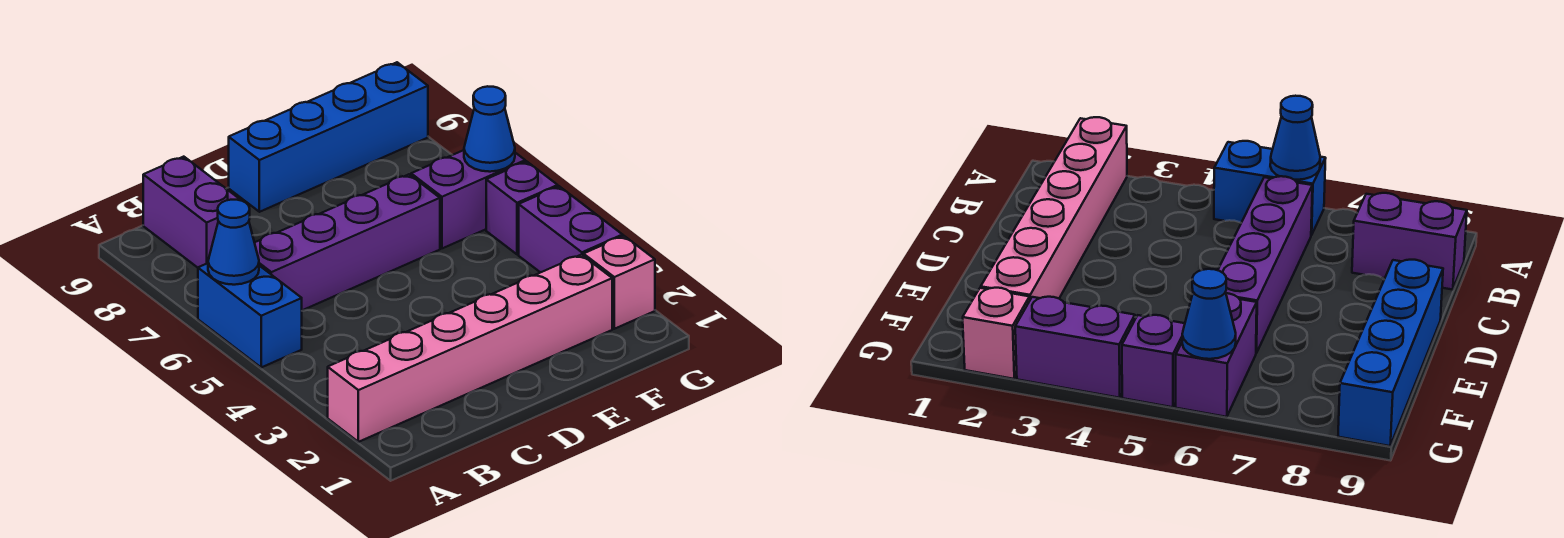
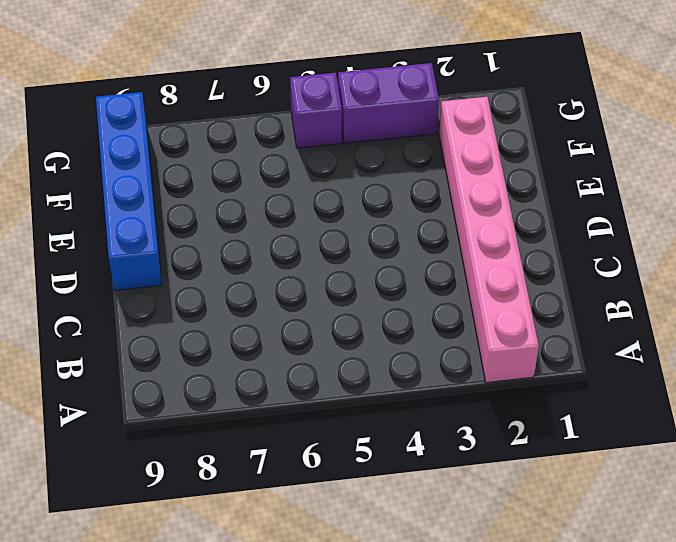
none -> blue 1x2 brick [198,263,302,367]
none -> purple 1x4 brick [255,174,440,310]

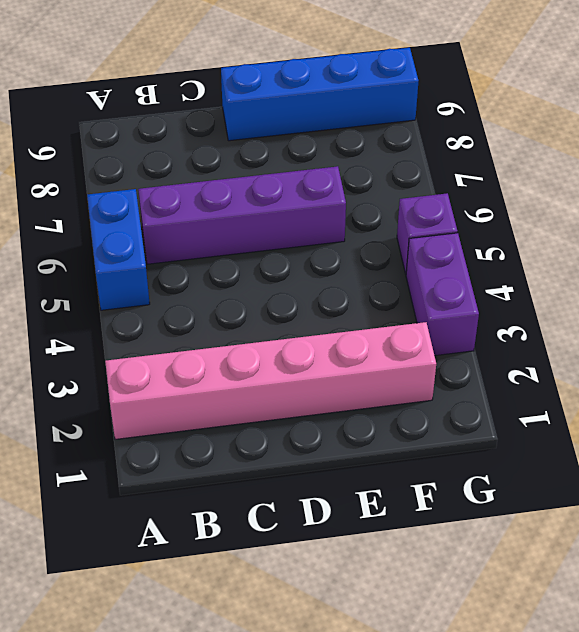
none -> purple 1x2 brick [143,157,240,268]
none -> purple 1x2 brick [411,150,525,248]

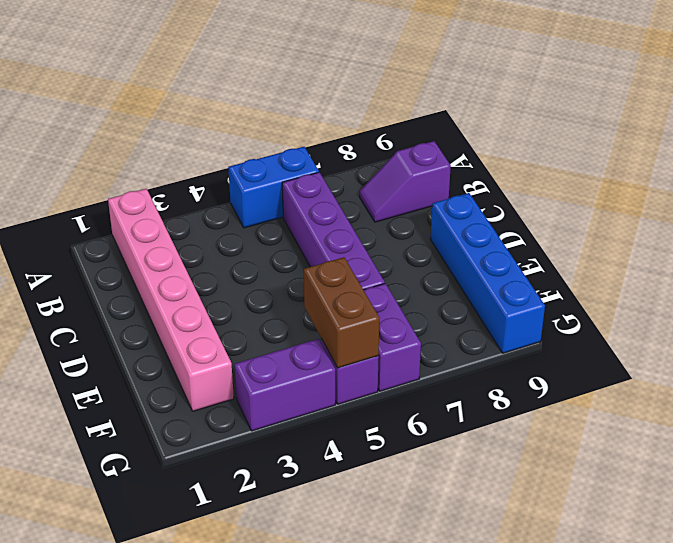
purple 1x2 slope [360,141,451,222] -> purple 1x2 brick [143,157,240,268]
brown 1x2 brick [304,257,379,368] -> none
none -> pink 1x1 brick [583,236,655,329]
none -> blue 1x1 cone [208,200,259,285]

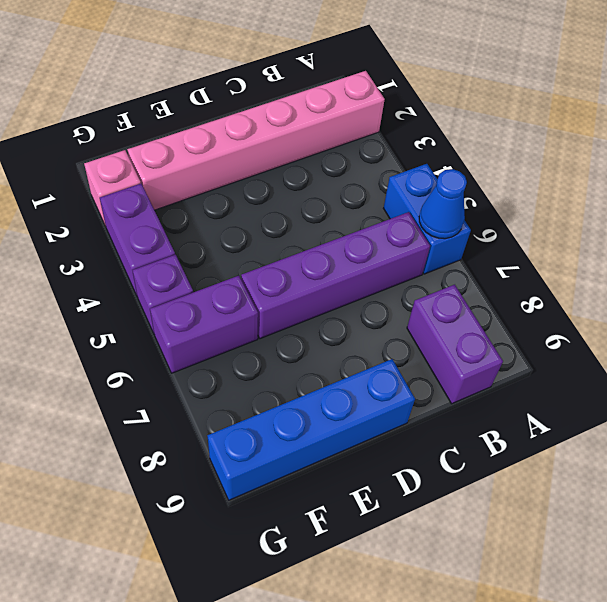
none -> blue 1x1 cone [464,86,515,172]

